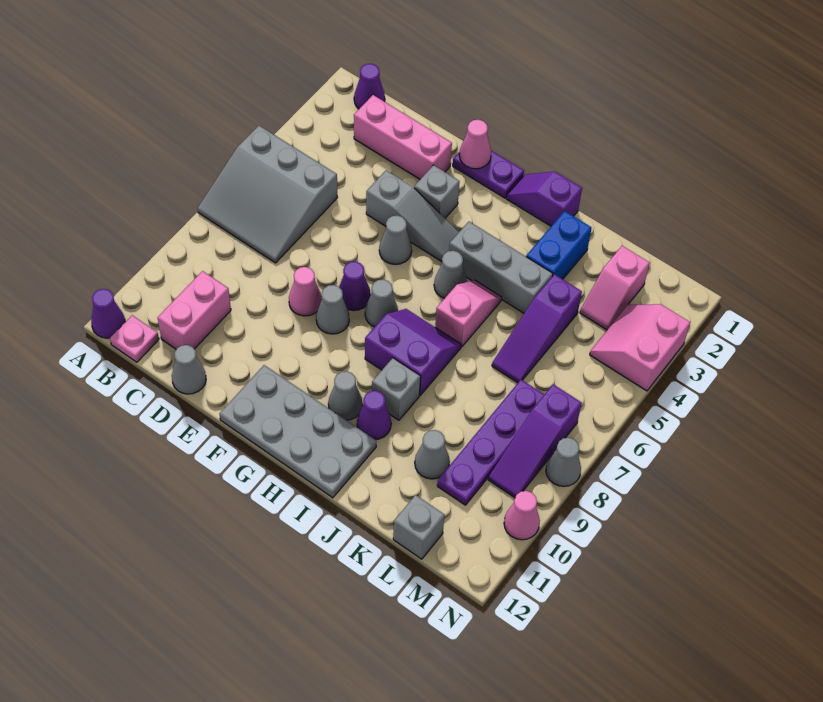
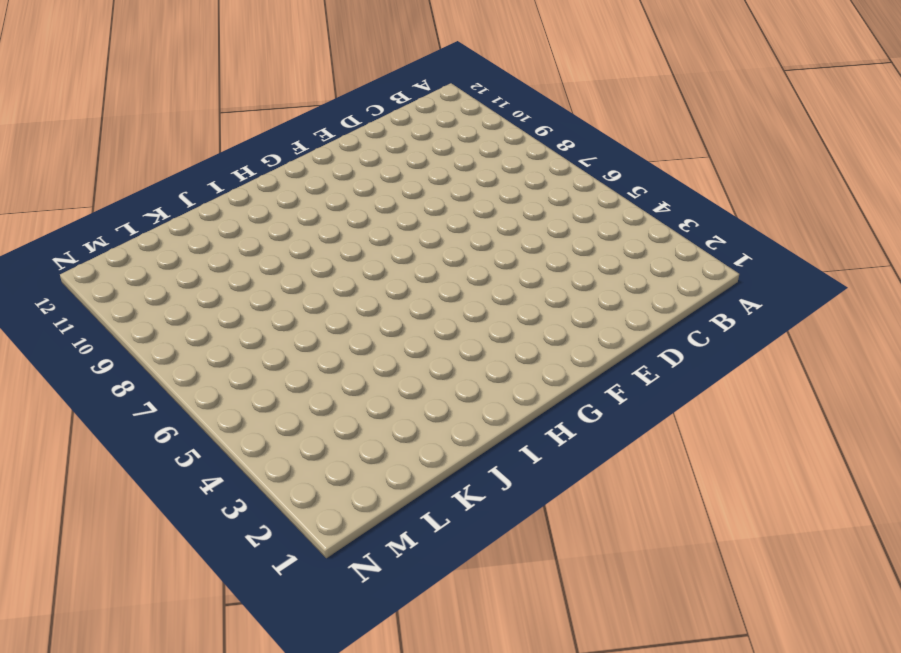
none -> grey 3x3 slope [198,126,337,263]
none -> purple 1x1 cone [91,289,125,338]
none -> purple 1x1 cone [354,64,385,109]
none -> pink 1x1 plate [110,315,159,362]

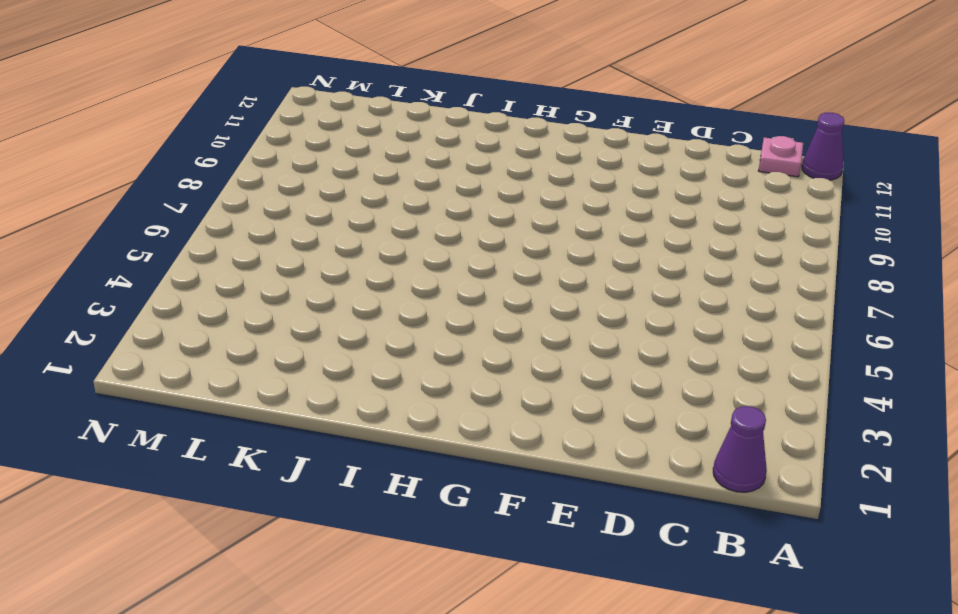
none -> grey 3x3 slope [198,126,337,263]
none -> pink 1x3 brick [354,95,452,179]
none -> pink 1x2 brick [158,271,231,349]
none -> grey 1x1 cone [172,345,206,394]

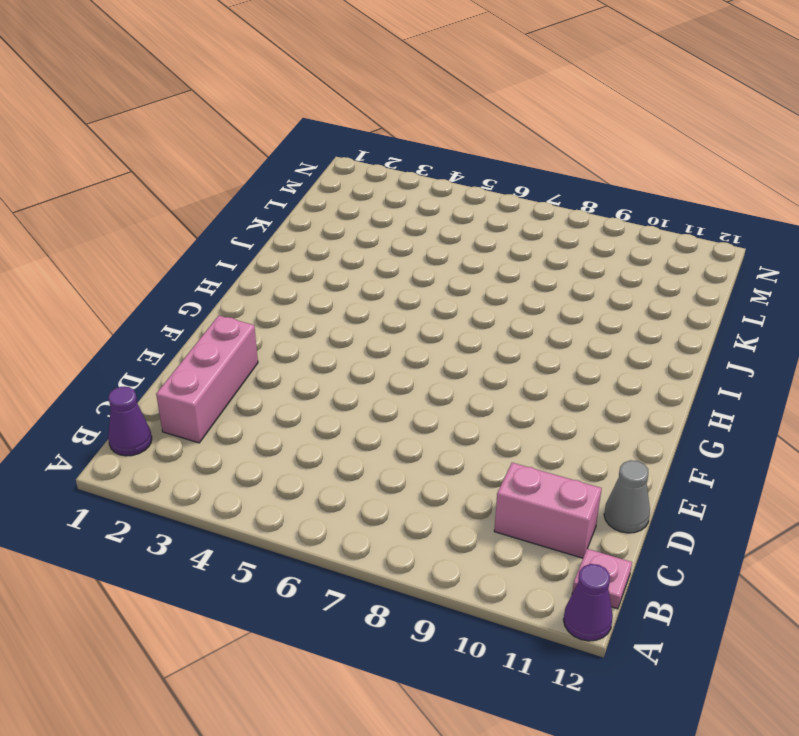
none -> grey 3x3 slope [198,126,337,263]
none -> grey 1x3 slope [366,170,459,262]
none -> pink 1x1 cone [289,267,322,316]
none -> purple 1x2 plate [453,151,524,198]

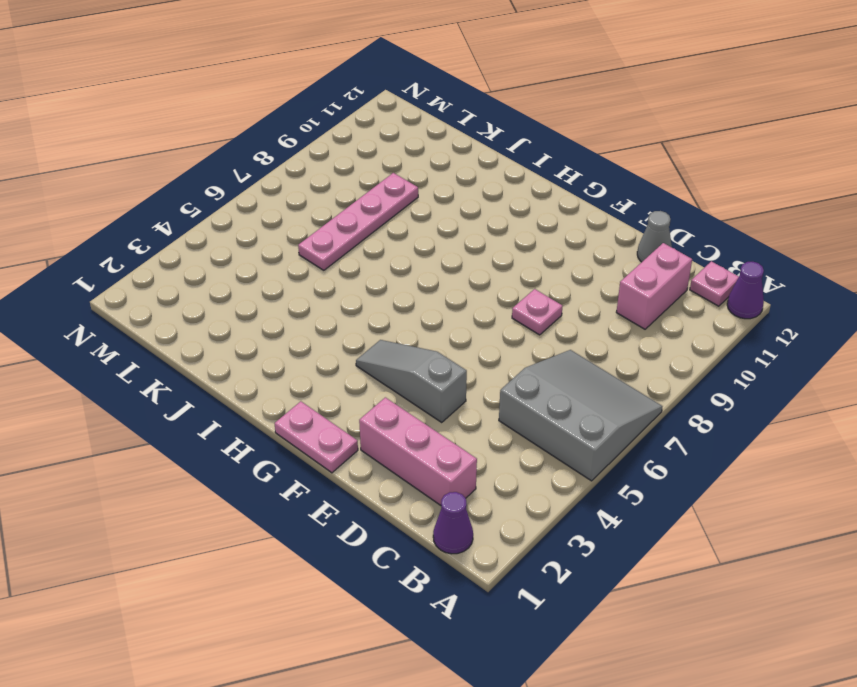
pink 1x1 plate [512,289,562,335] -> pink 1x1 cone [289,267,322,316]
pink 1x2 plate [275,401,358,473] -> purple 1x2 plate [453,151,524,198]
pink 1x4 plate [298,173,418,270] -> purple 1x3 slope [492,274,582,383]
none -> grey 1x1 brick [414,165,460,218]
none -> grey 1x1 cone [379,215,412,265]
none -> purple 1x1 cone [339,261,371,311]
none -> grey 1x1 cone [316,285,349,334]

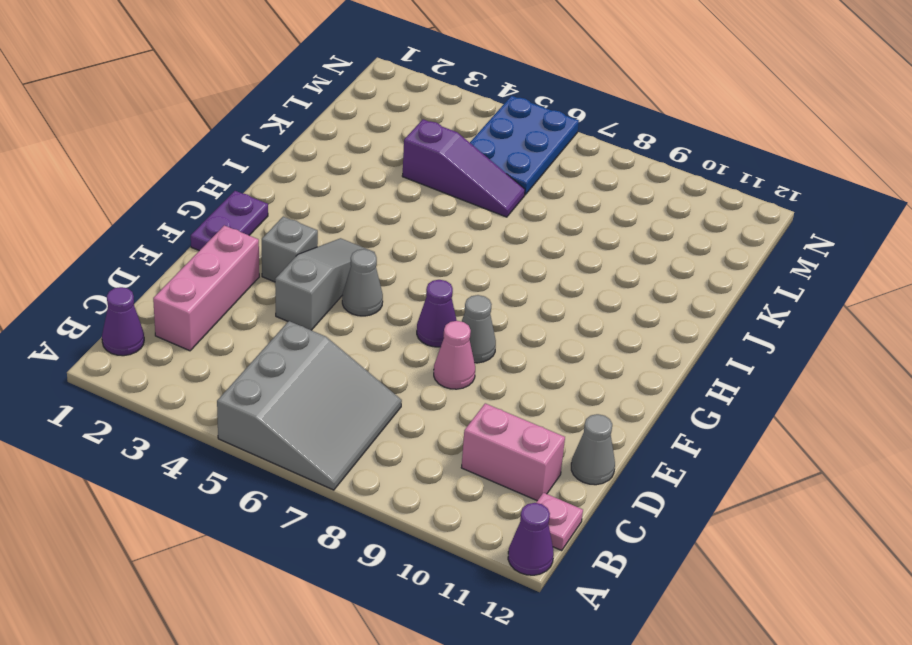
blue 2x3 plate [470,96,579,195] -> none
none -> grey 2x4 plate [220,365,376,498]
none -> grey 1x1 cone [365,279,398,327]
none -> purple 1x2 slope [507,171,582,226]
none -> grey 1x3 brick [449,222,553,313]

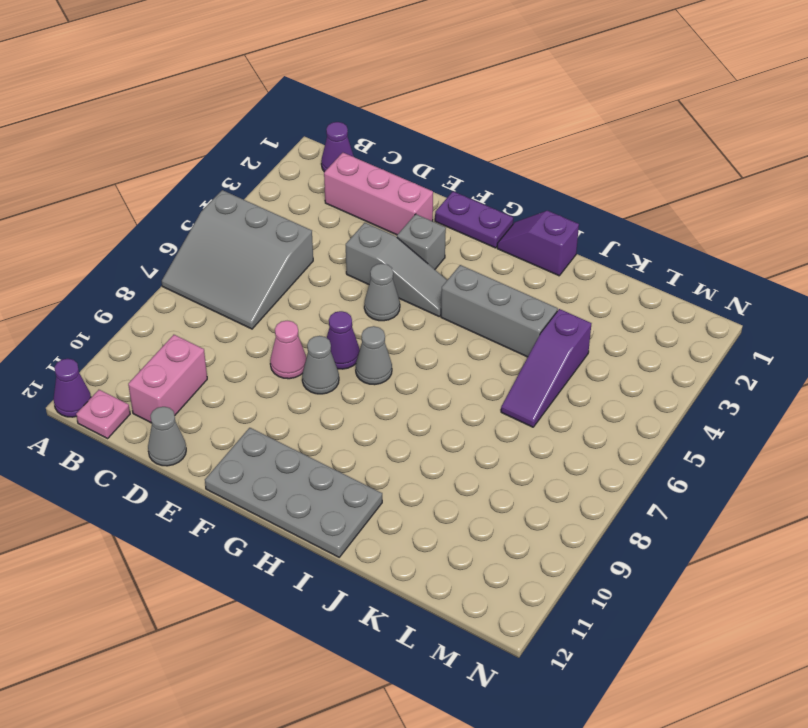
none -> grey 1x1 cone [434,251,467,299]
none -> purple 2x2 slope [365,309,461,395]
none -> grey 1x1 cone [328,371,363,420]
none -> pink 1x2 slope [435,280,502,347]

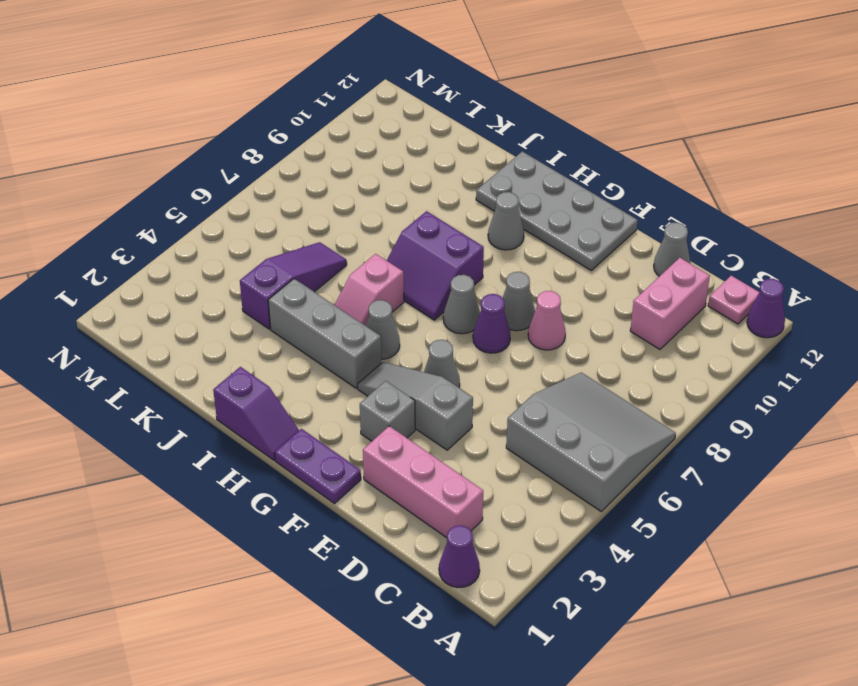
none -> grey 1x1 brick [372,358,421,420]
none -> purple 1x1 cone [357,391,391,440]
none -> blue 1x2 brick [526,211,592,279]
none -> grey 1x1 cone [415,430,450,479]

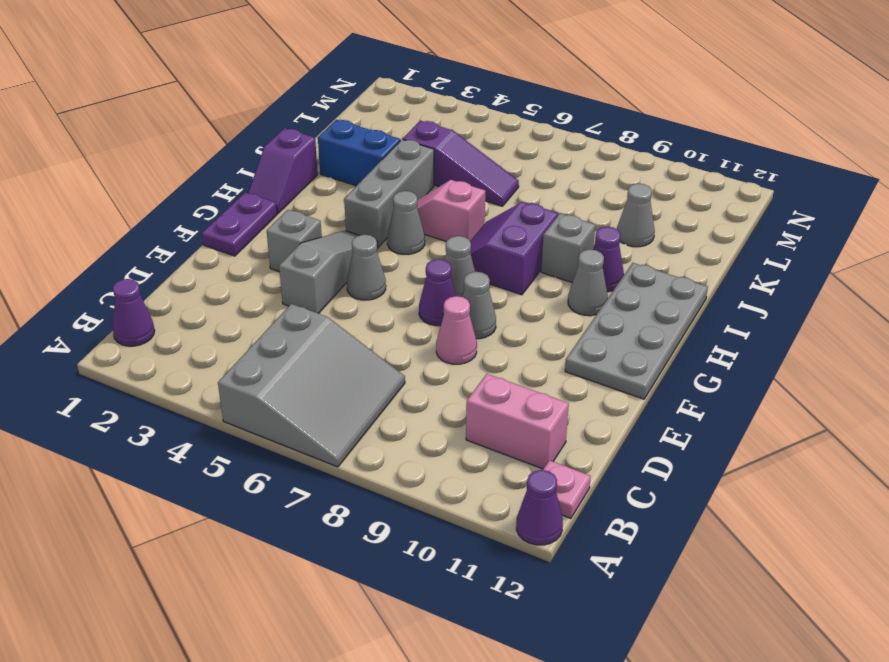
none -> pink 1x3 brick [354,95,452,179]
none -> grey 1x1 cone [172,345,206,394]
none -> pink 1x2 slope [580,246,650,330]
none -> purple 1x4 plate [437,380,544,505]

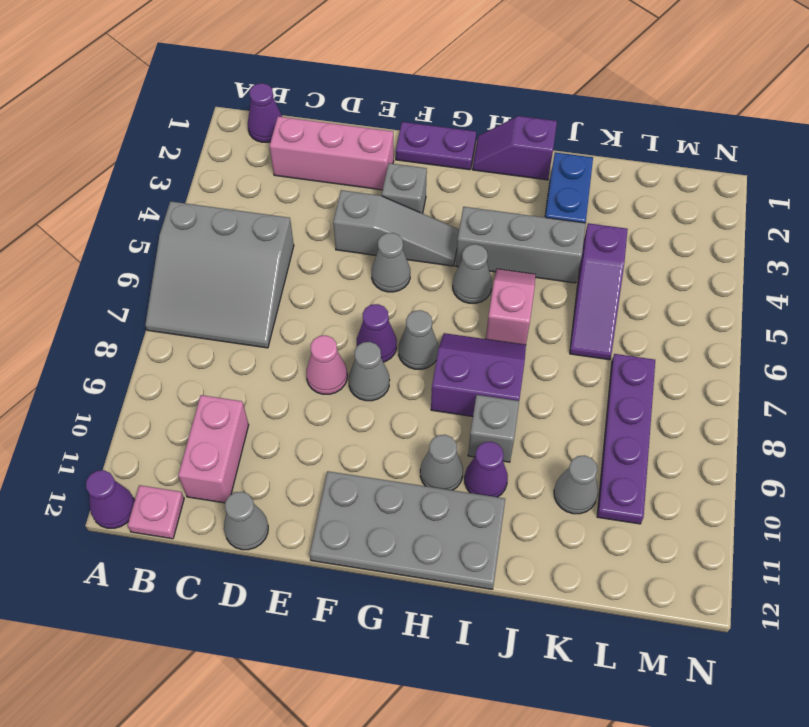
none -> pink 1x2 slope [580,246,650,330]
none -> grey 1x1 brick [393,495,445,559]
none -> pink 2x2 slope [590,304,690,391]
none -> purple 1x3 slope [488,384,582,498]

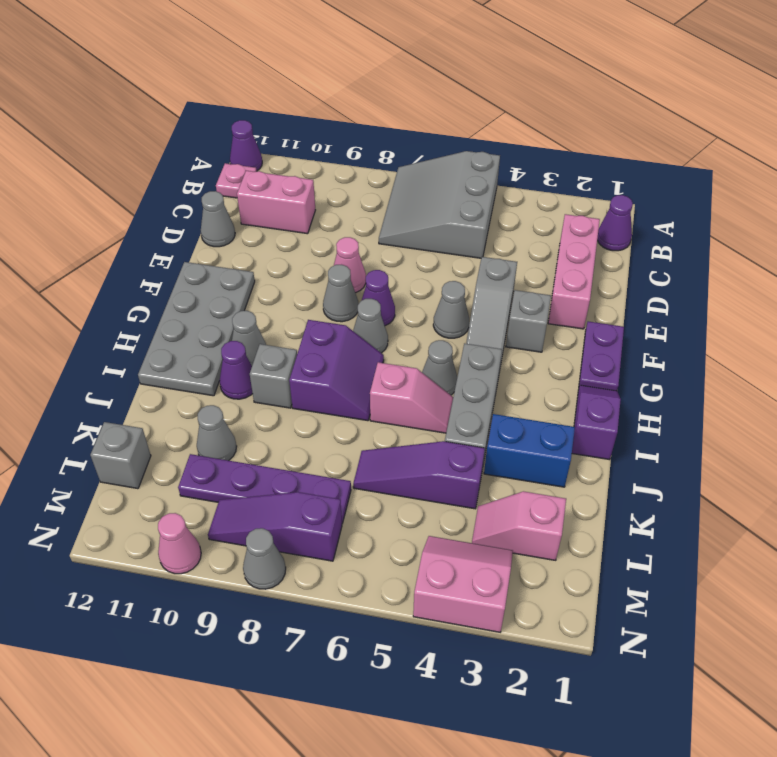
none -> pink 1x1 cone [459,120,491,169]

